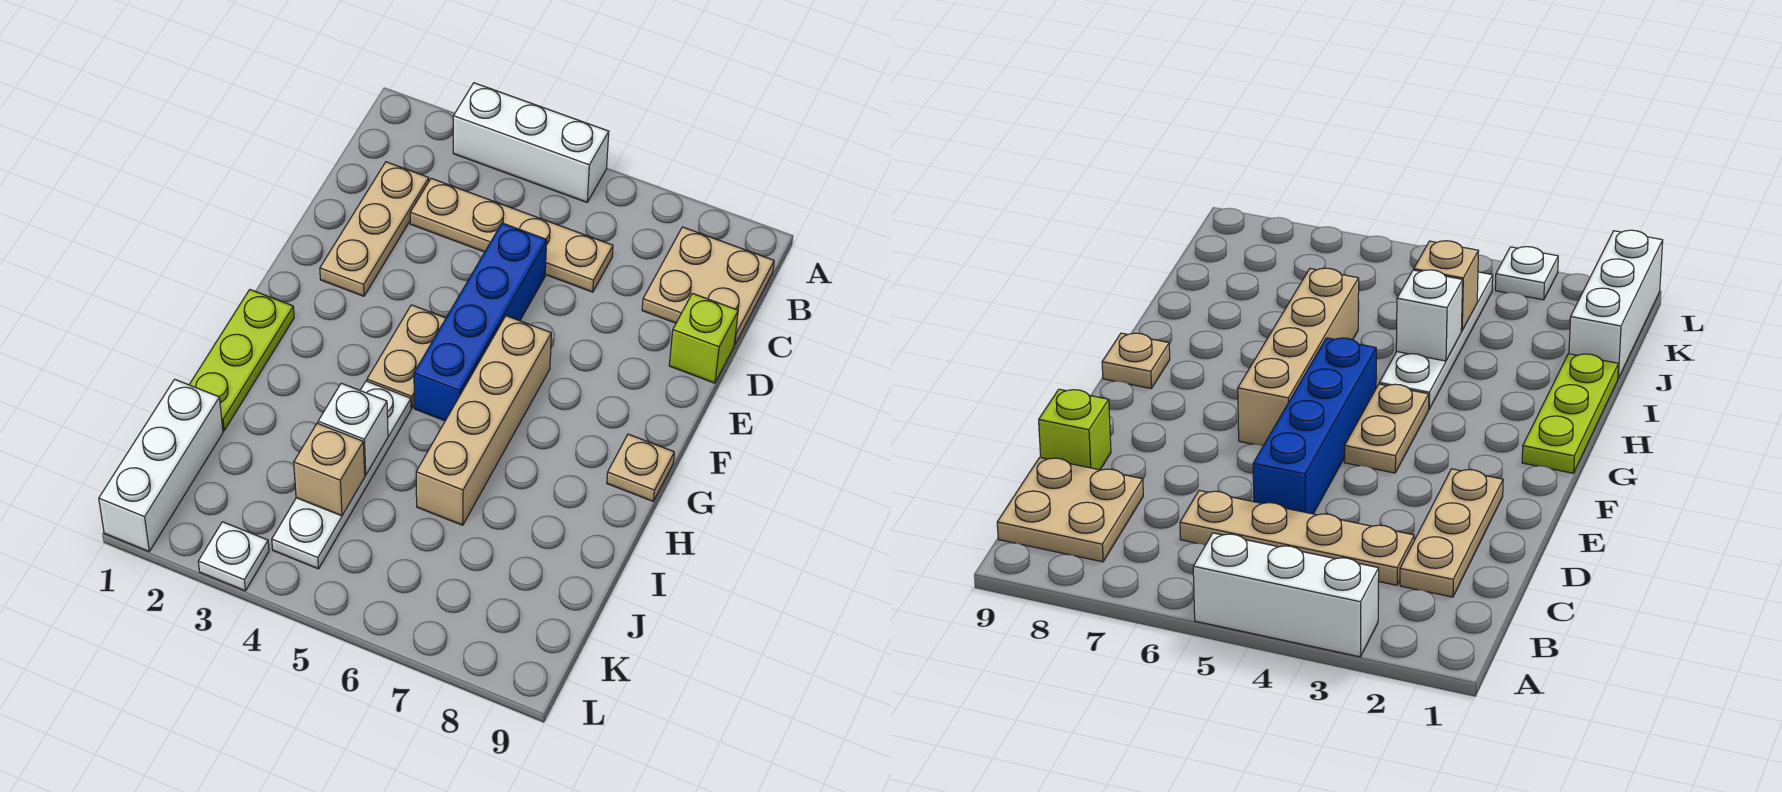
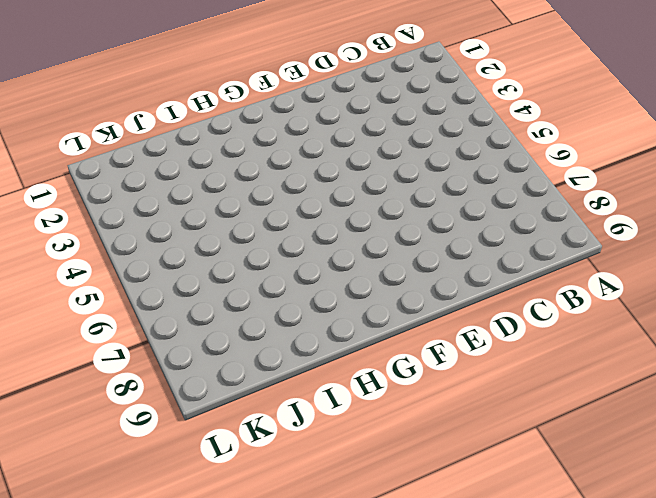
none -> white 1x3 brick [453,83,609,202]
none -> tan 2x2 plate [642,227,774,345]
none -> tan 1x3 plate [320,162,429,296]

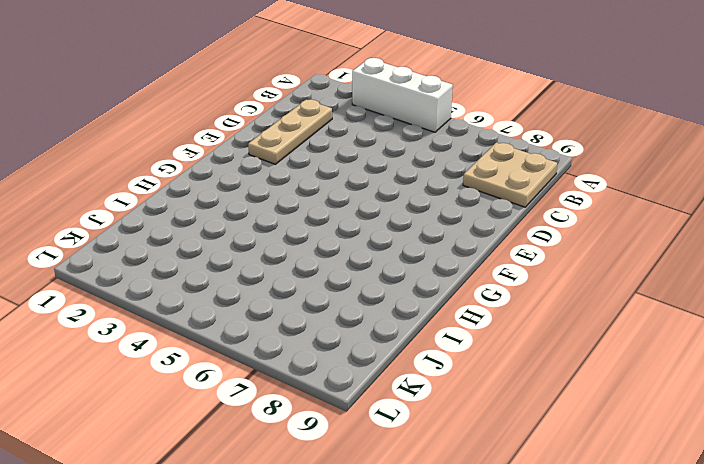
none -> tan 1x4 plate [410,178,613,292]
none -> blue 1x4 brick [414,223,547,421]
none -> lime 1x1 brick [669,293,738,383]

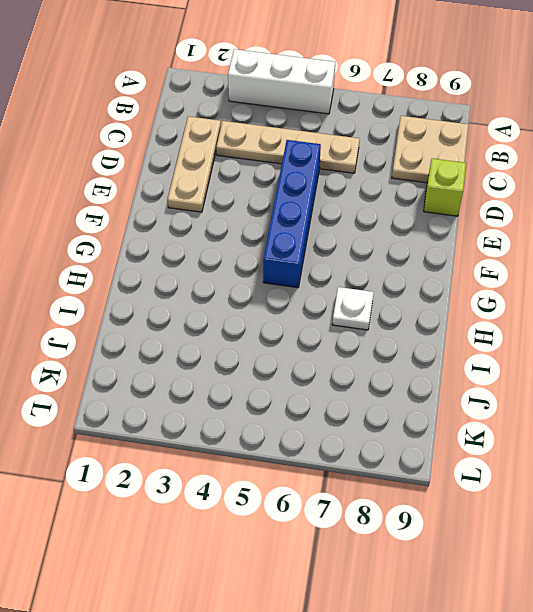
white 1x1 plate [332,287,374,330] -> white 1x1 plate moved to [198,522,269,591]
none -> tan 1x2 plate [367,305,446,408]
none -> tan 1x4 brick [416,316,551,525]
none -> lime 1x3 plate [189,290,294,431]

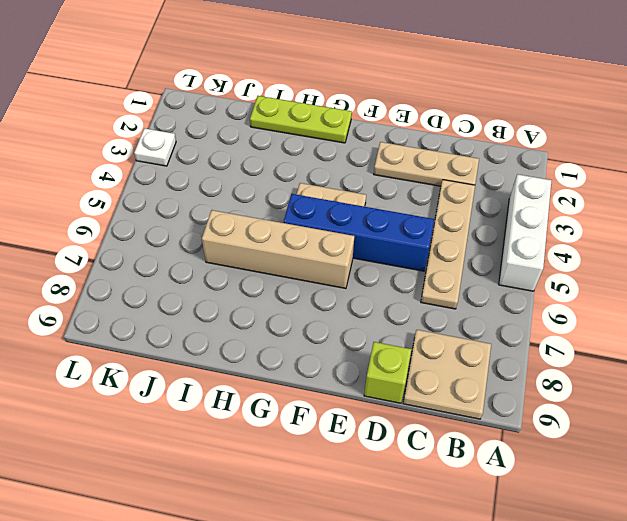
none -> tan 1x1 plate [607,434,674,501]
none -> white 1x4 plate [272,381,411,569]
none -> white 1x3 brick [99,379,223,551]

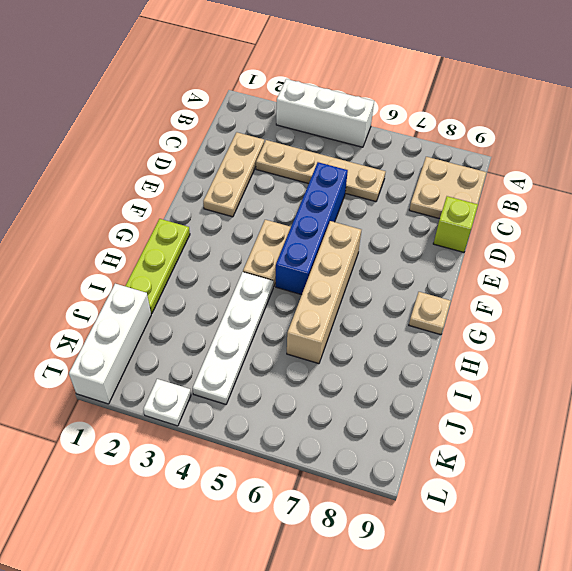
none -> white 1x1 brick [318,383,388,475]
none -> tan 1x1 brick [294,423,365,516]

